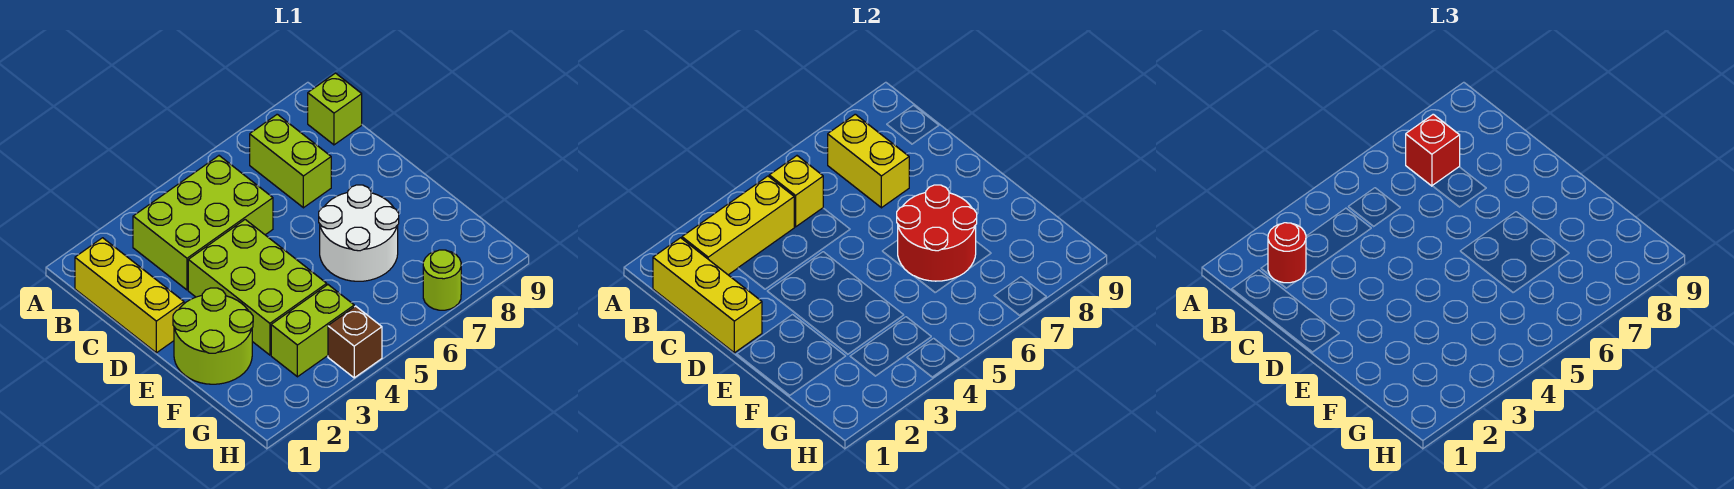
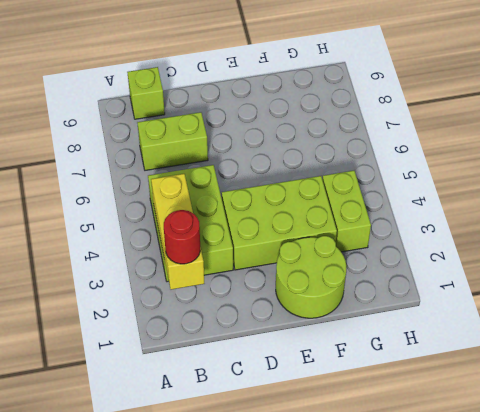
none -> yellow 1x3 brick [75,238,184,353]
none -> white 2x2 round brick [319,185,399,281]
none -> brown 1x1 brick [328,306,382,378]

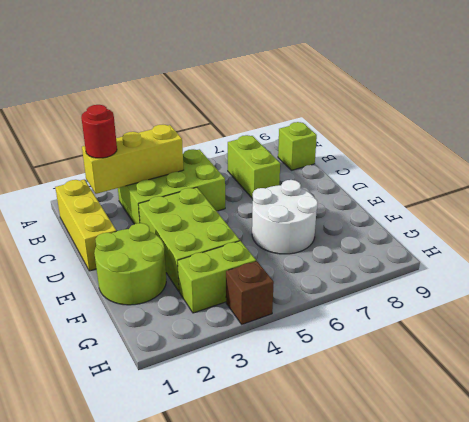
none -> lime 1x1 round brick [423,250,461,310]
none -> yellow 1x3 brick [653,238,762,353]
none -> yellow 1x1 brick [769,156,823,227]

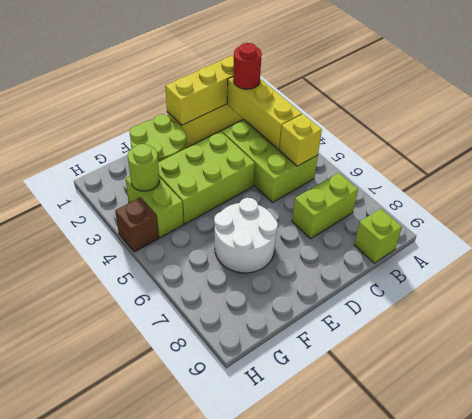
lime 1x1 round brick [128,144,160,191] -> lime 1x1 round brick moved to [423,250,461,310]
none -> yellow 1x2 brick [828,114,909,208]
none -> red 2x2 round brick [897,185,977,281]
none -> red 1x1 brick [1406,114,1460,186]

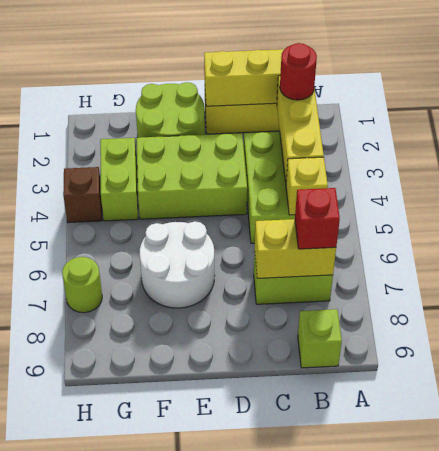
none -> red 2x2 round brick [897,185,977,281]

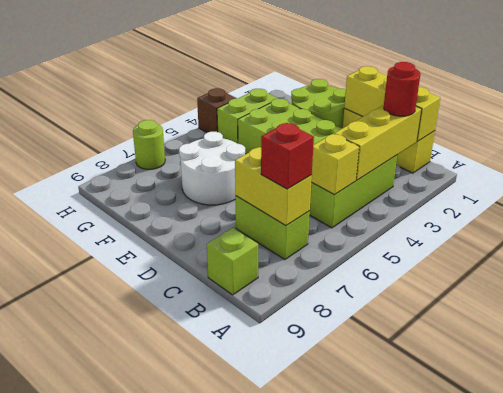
none -> red 2x2 round brick [897,185,977,281]

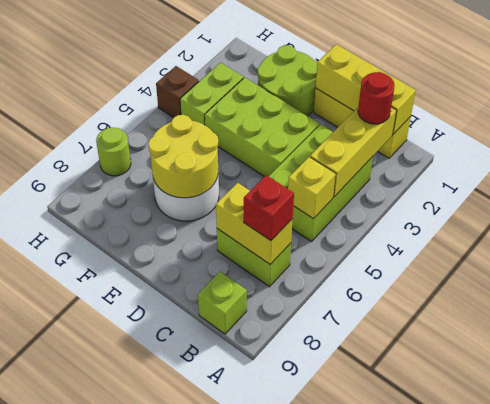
yellow 2x2 round brick [148,115,218,198] -> red 2x2 round brick [897,185,977,281]

